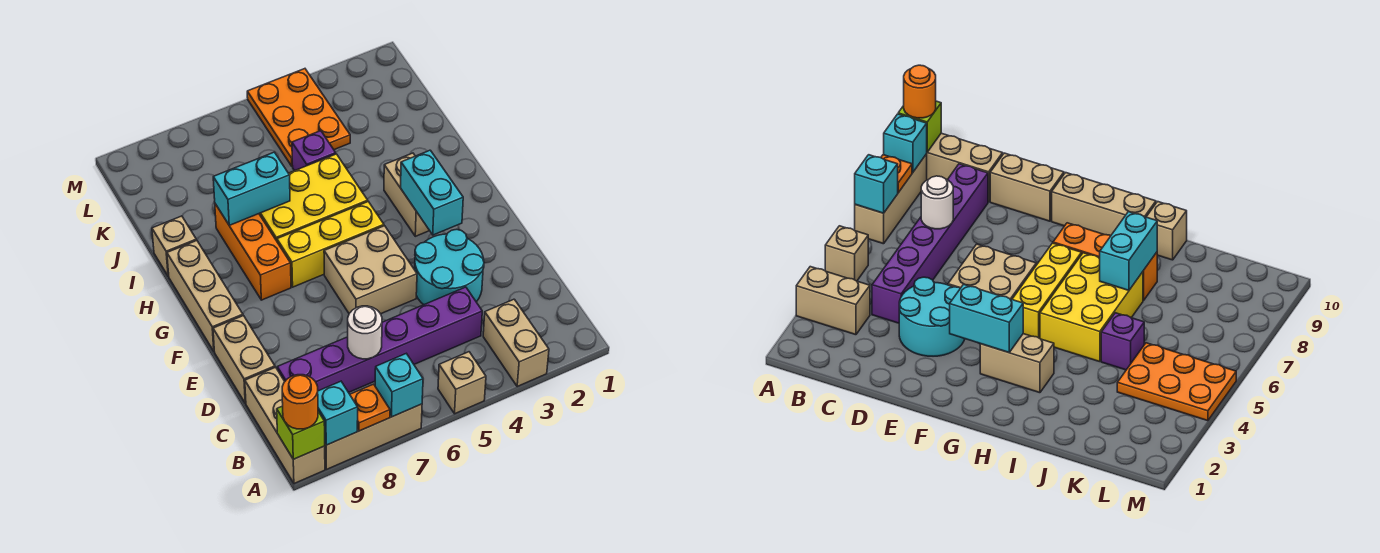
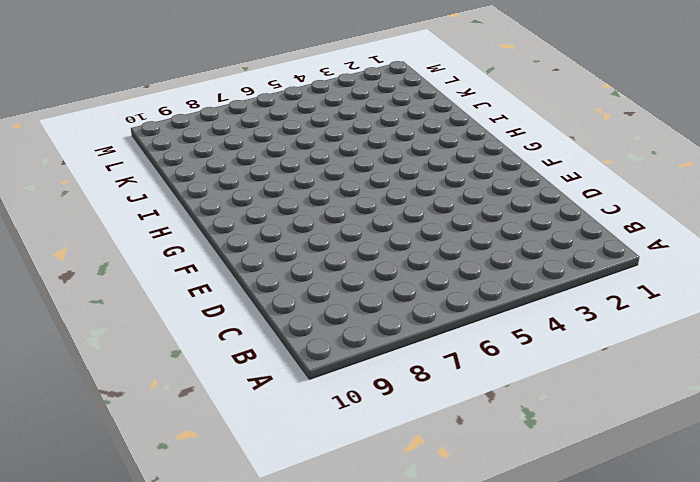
none -> tan 1x2 brick [483,299,549,386]
none -> tan 1x1 brick [438,352,486,414]
none -> tan 1x3 brick [325,404,422,469]

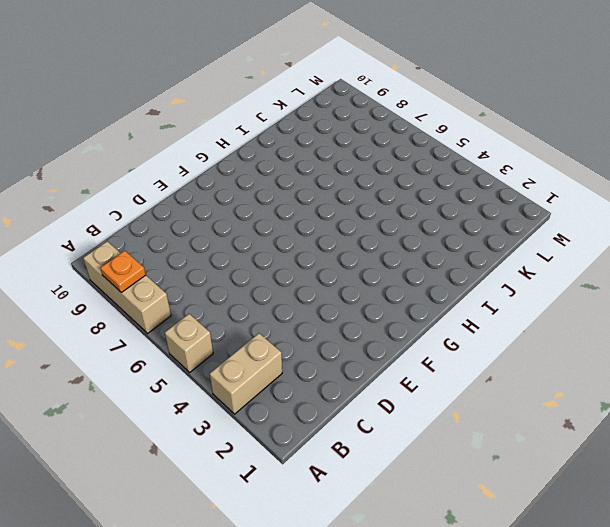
none -> tan 1x3 brick [245,367,325,484]
none -> purple 1x6 brick [277,287,482,392]
none -> cyan 2x2 round brick [415,229,484,305]

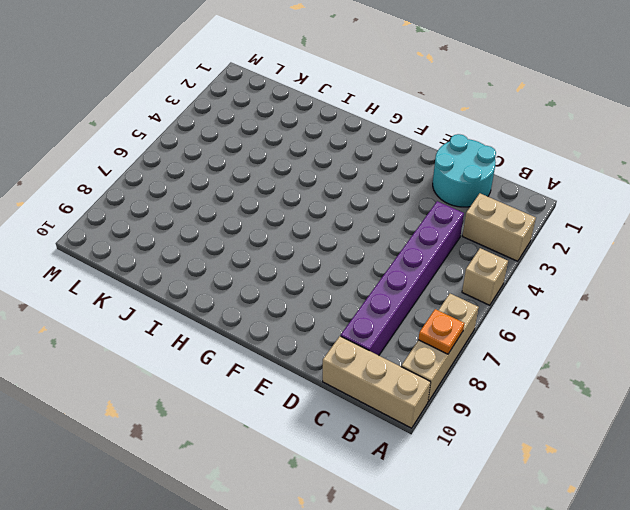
cyan 2x2 round brick [433,134,496,207] -> cyan 2x2 round brick moved to [415,229,484,305]
none -> tan 1x2 brick [213,316,275,403]
none -> tan 2x2 brick [324,226,417,314]
none -> tan 1x3 brick [167,240,243,351]

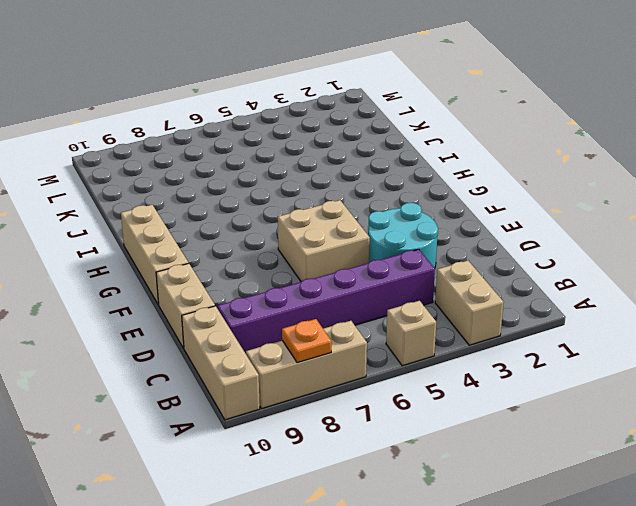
none -> tan 1x2 brick [384,153,430,236]
none -> yellow 1x3 brick [277,202,384,287]
none -> orange 1x3 brick [215,204,291,300]

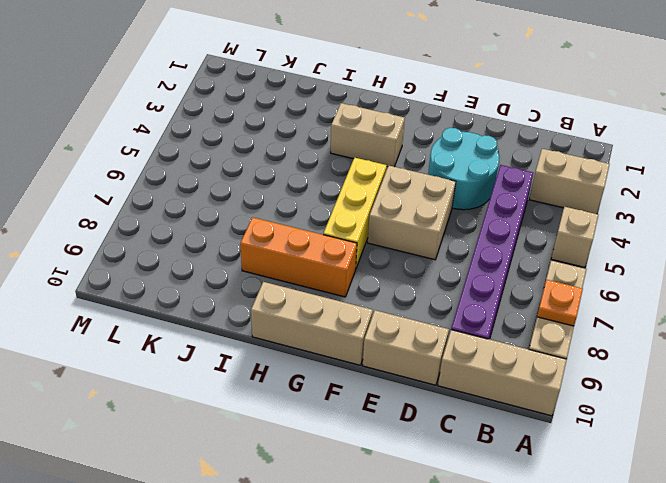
none -> yellow 2x3 brick [259,154,368,241]
none -> tan 1x1 brick [152,216,196,276]
none -> purple 1x1 brick [292,131,336,171]

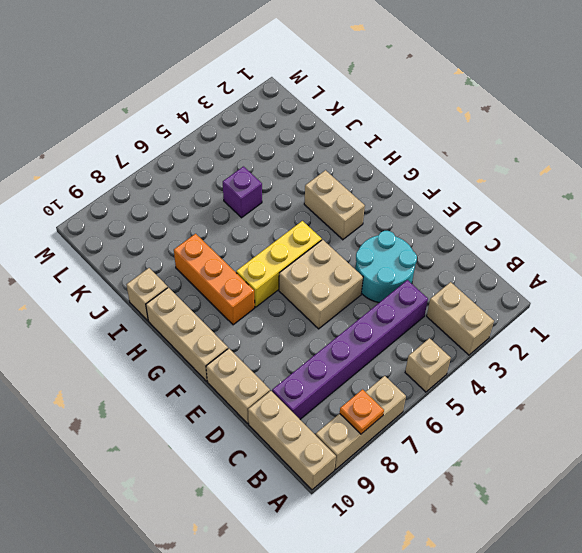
none -> yellow 2x3 brick [259,154,368,241]
none -> orange 2x3 plate [247,69,350,166]
none -> cyan 1x1 brick [375,354,423,417]

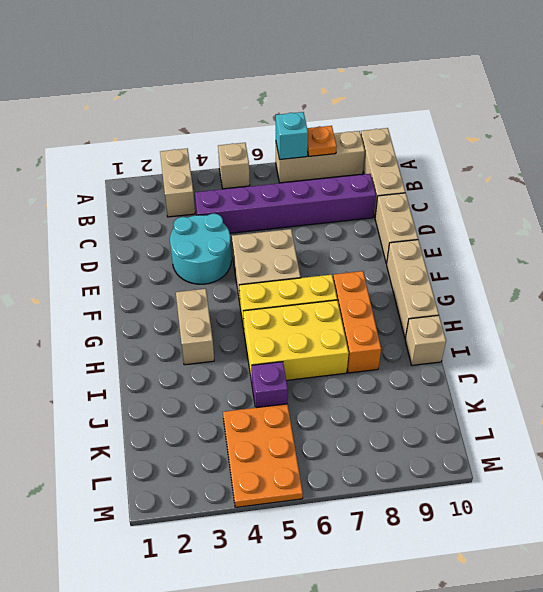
none -> cyan 1x1 brick [318,381,358,445]
none -> lime 1x1 brick [277,406,325,459]
none -> white 1x1 round brick [348,306,382,359]

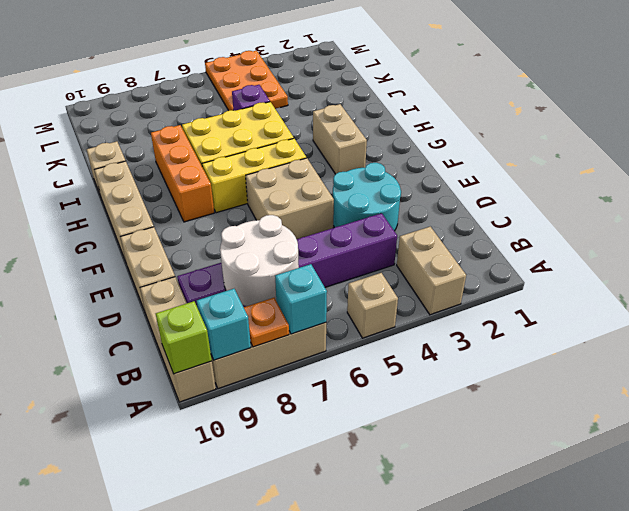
white 2x2 round brick [220,215,299,306] -> white 1x1 round brick [348,306,382,359]
none -> cyan 1x2 brick [401,150,463,235]
none -> cyan 1x2 brick [213,152,290,225]
none -> orange 1x1 round brick [282,375,318,429]

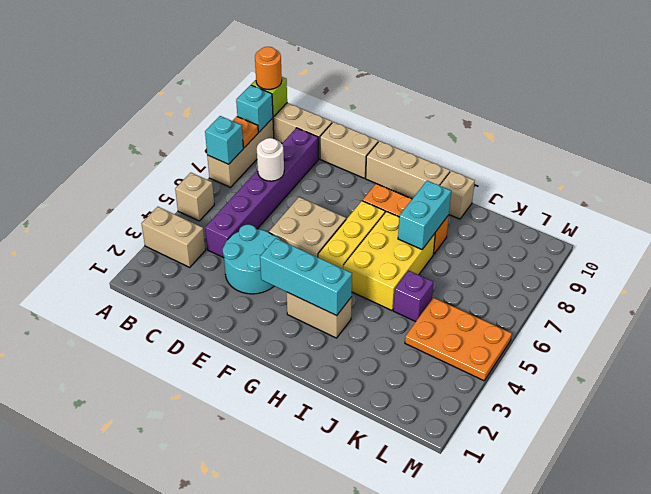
cyan 1x3 brick [260,238,352,316] -> cyan 1x2 brick [401,150,463,235]

